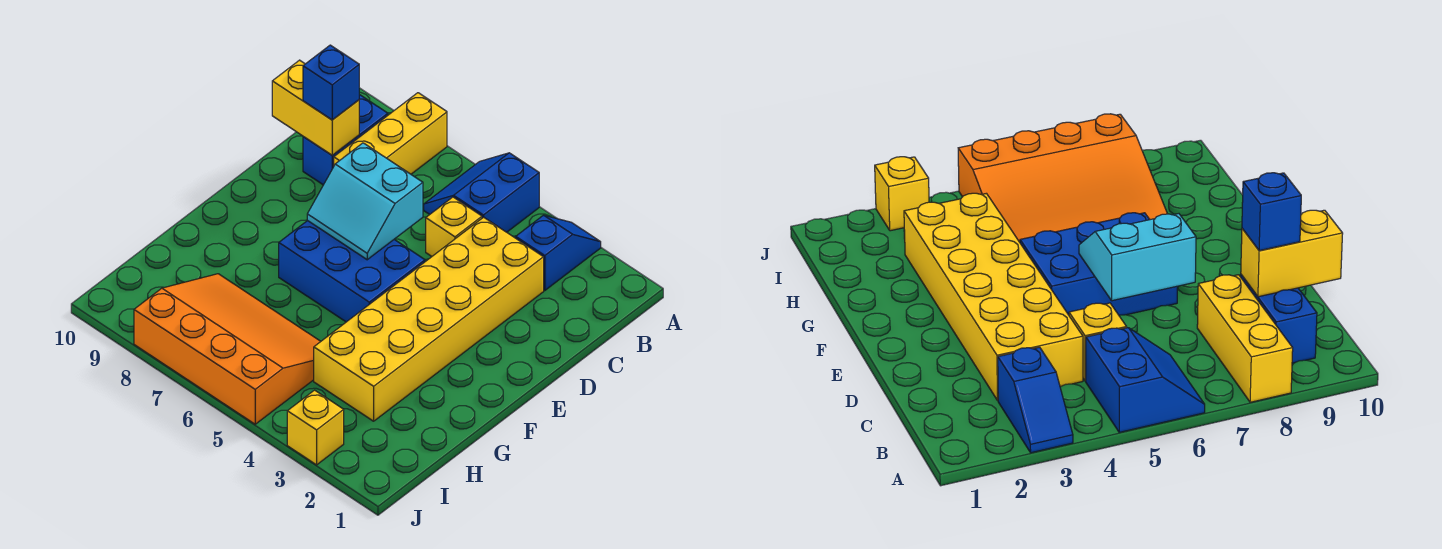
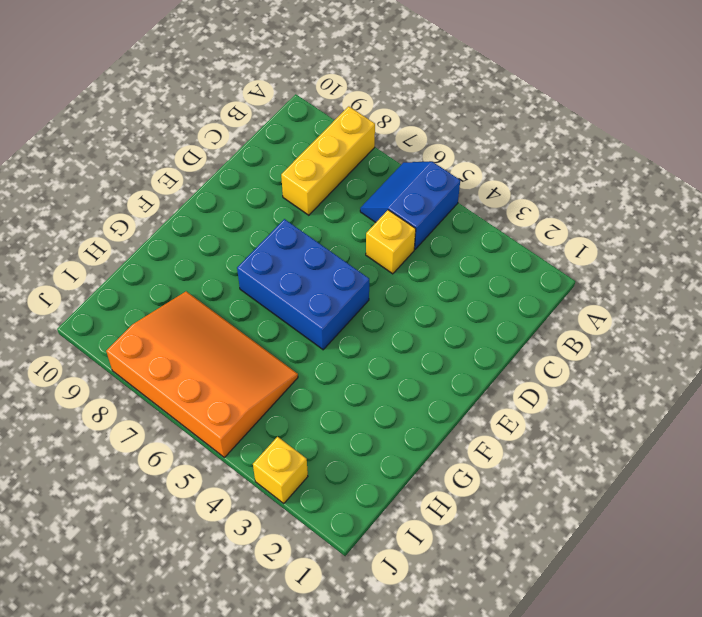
none -> blue 1x2 slope [516,215,601,290]
none -> blue 1x2 brick [303,95,388,185]
none -> yellow 2x6 brick [314,217,544,421]

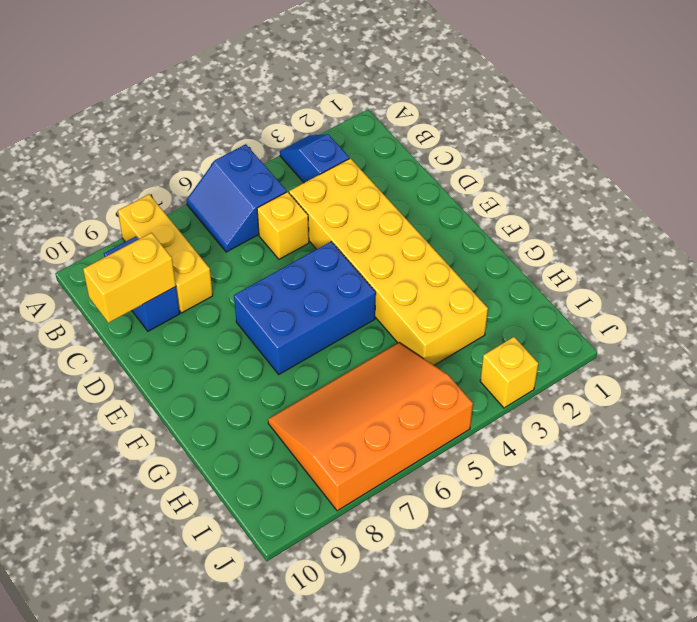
none -> cyan 2x2 slope [307,143,423,260]
none -> blue 1x1 brick [303,45,359,120]

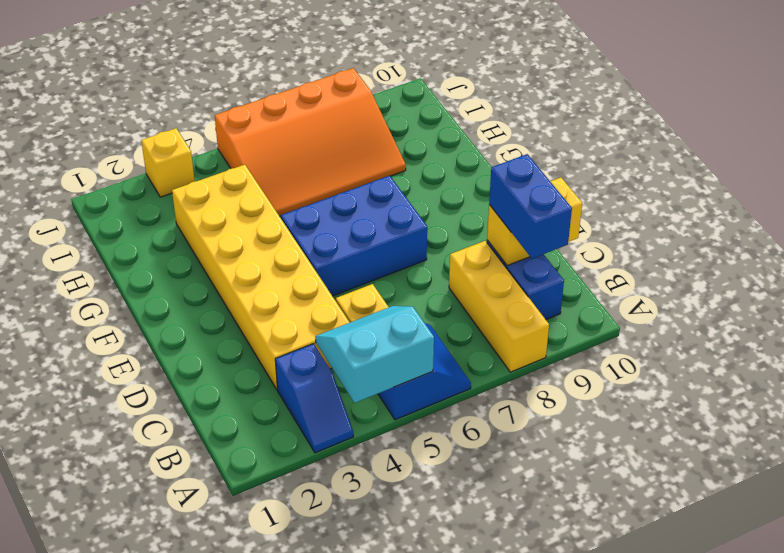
cyan 2x2 slope [315,306,434,403] -> cyan 2x2 slope moved to [307,143,423,260]
blue 1x2 brick [489,154,572,258] -> blue 1x1 brick [303,45,359,120]

